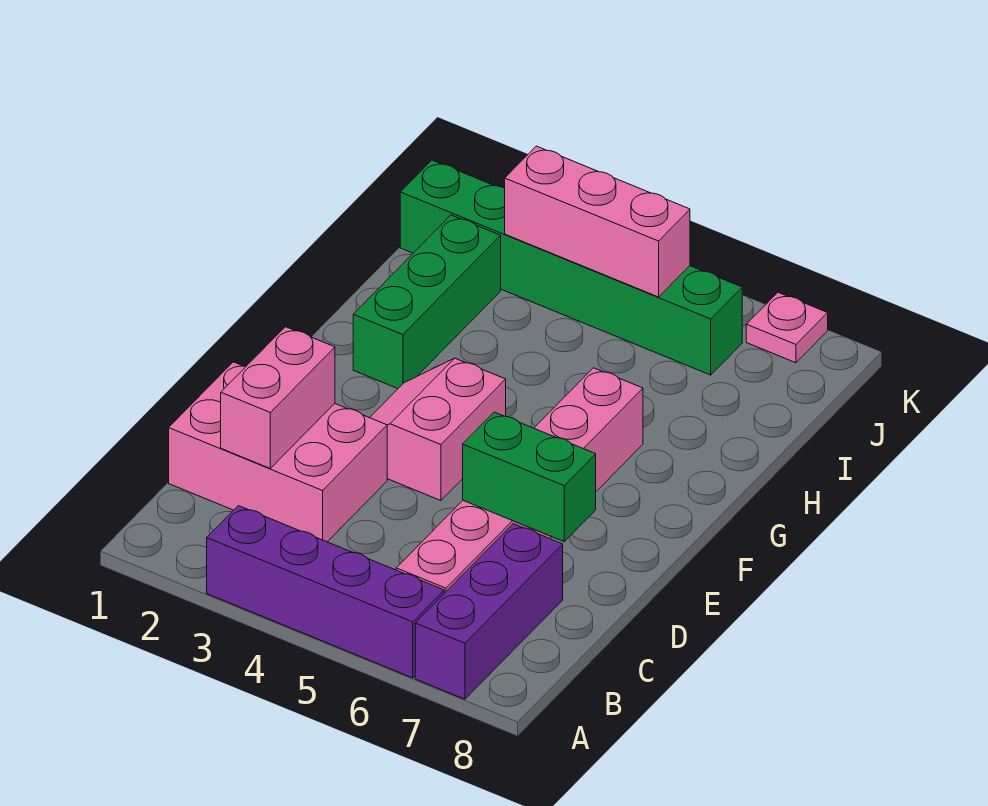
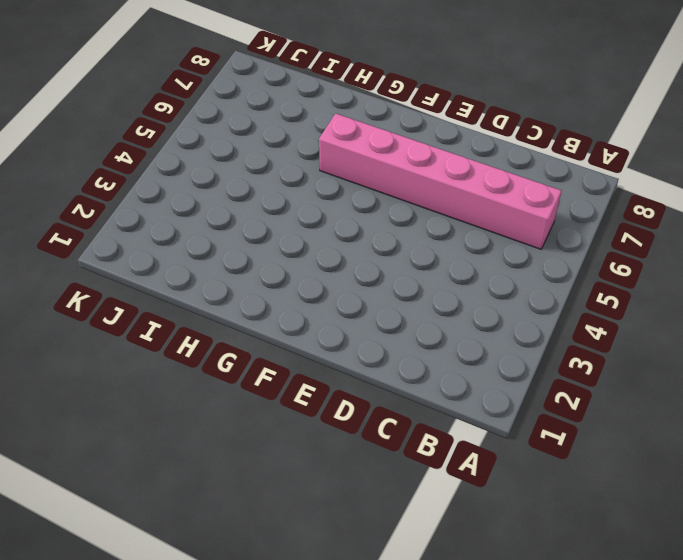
none -> purple 1x4 brick [207,506,444,678]
none -> purple 1x3 brick [415,524,563,699]

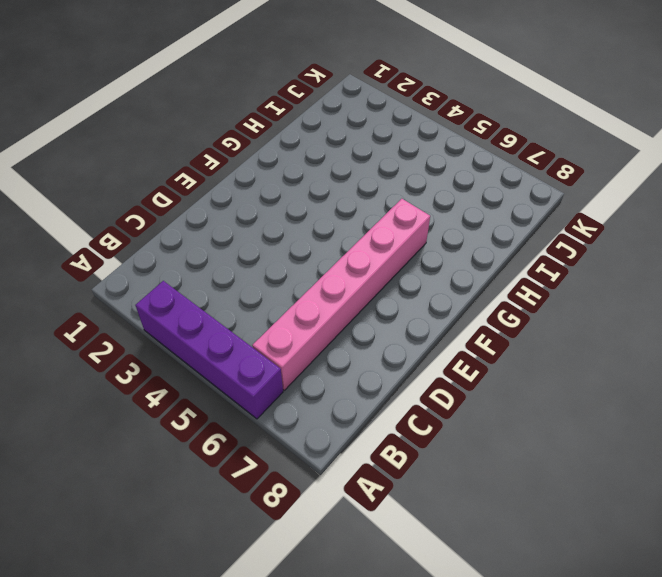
none -> purple 1x3 brick [415,524,563,699]
none -> pink 2x3 brick [169,362,387,542]

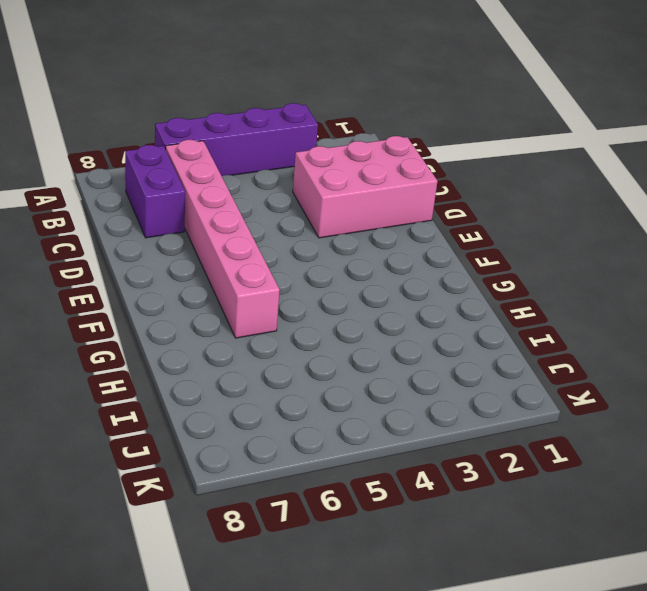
purple 1x2 brick [125,145,185,238] -> purple 1x3 brick [415,524,563,699]
none -> pink 2x2 slope [370,358,506,501]
none -> green 1x3 brick [353,215,501,389]

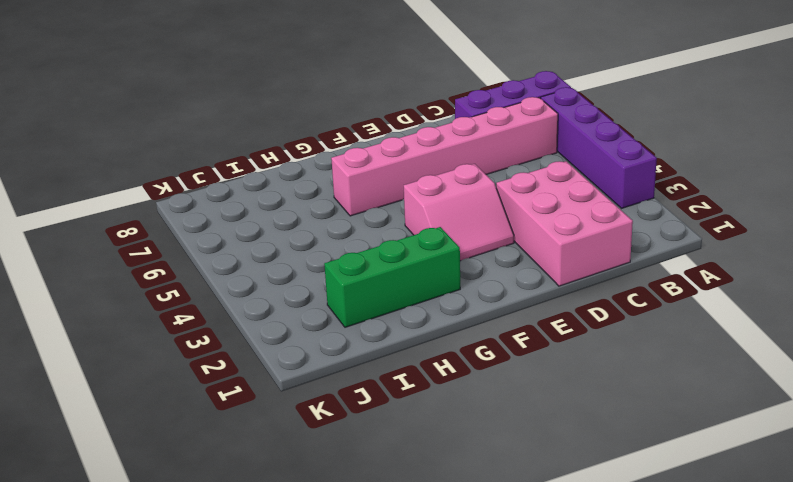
none -> green 1x6 brick [400,160,742,375]
none -> pink 1x1 plate [746,292,828,363]

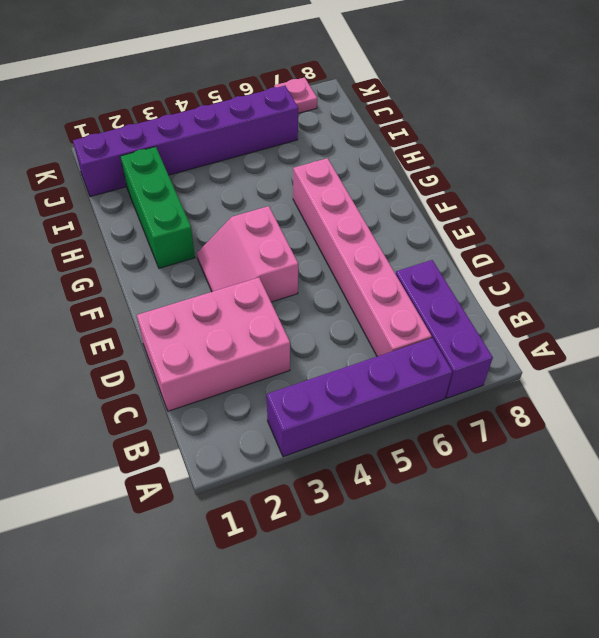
purple 1x6 brick [73,86,298,197] -> green 1x6 brick [400,160,742,375]
none -> pink 1x2 brick [221,327,335,468]
none -> green 1x2 brick [463,412,596,542]

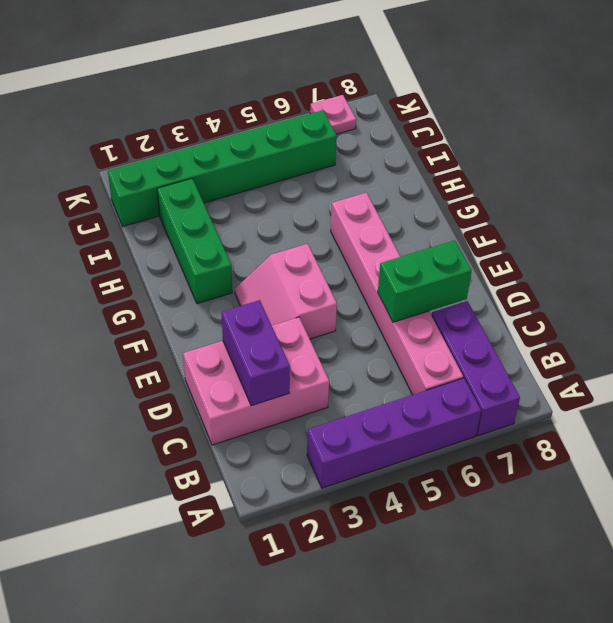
purple 1x2 brick [222,300,290,406] -> pink 1x2 brick [221,327,335,468]
none -> pink 1x3 brick [505,146,690,297]

